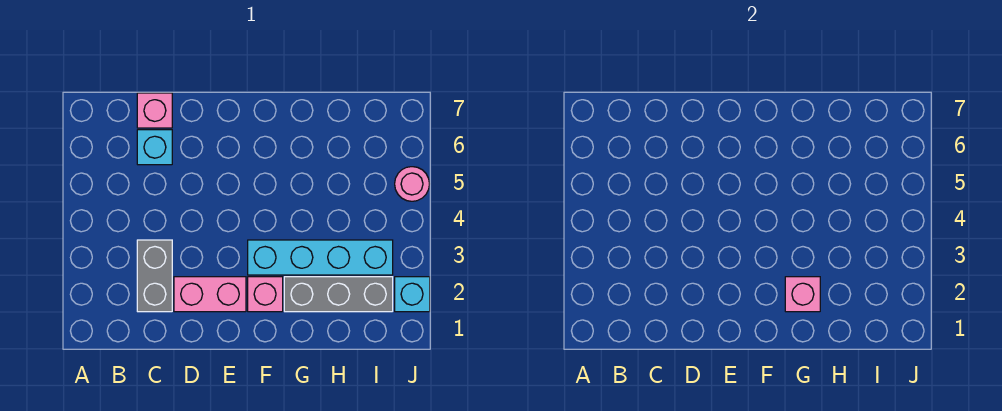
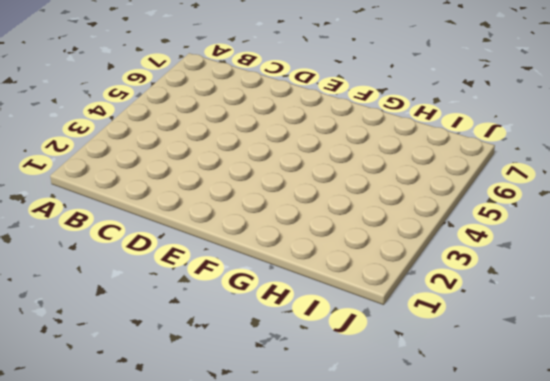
none -> grey 1x2 brick [137,240,172,312]
none -> cyan 1x1 brick [137,130,172,165]

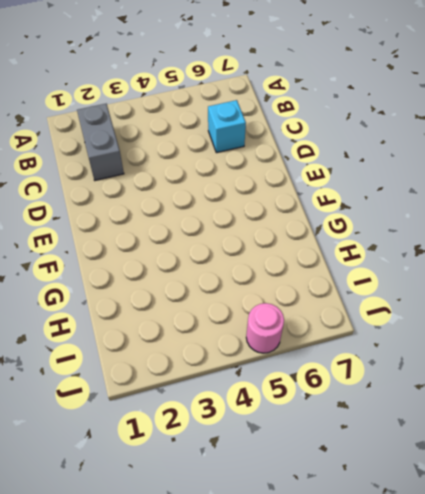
grey 1x2 brick [77,104,124,180] -> grey 1x2 brick turned to [137,240,172,312]
none -> pink 1x1 brick [137,93,172,128]
none -> pink 1x2 brick [174,277,246,312]

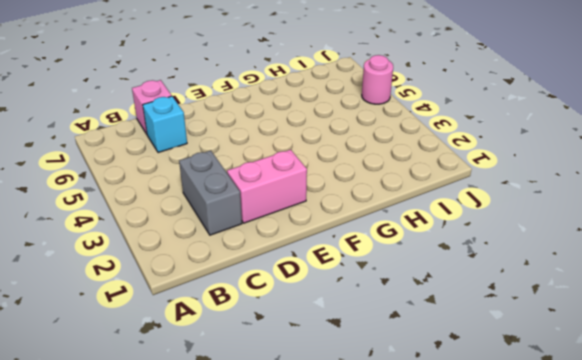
none -> pink 1x1 brick [248,277,283,312]
none -> cyan 1x4 brick [248,240,393,275]

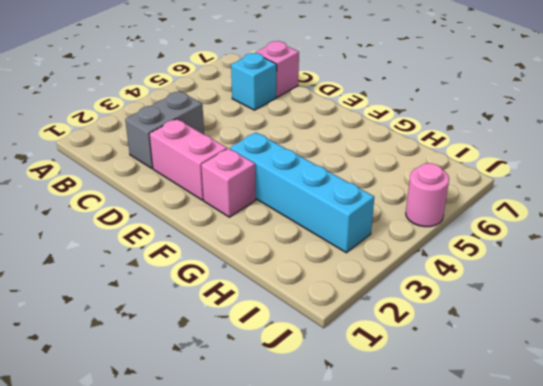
none -> grey 1x3 brick [284,277,393,312]
none -> cyan 1x1 brick [395,277,430,312]

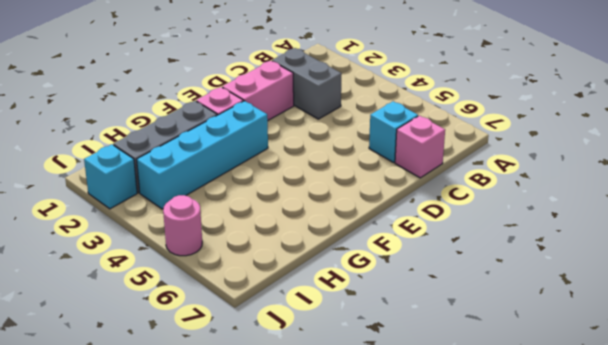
none -> pink 1x1 brick [785,277,820,312]

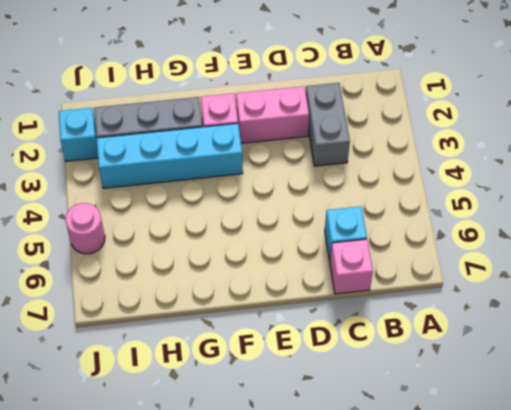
none -> pink 1x1 brick [785,277,820,312]

